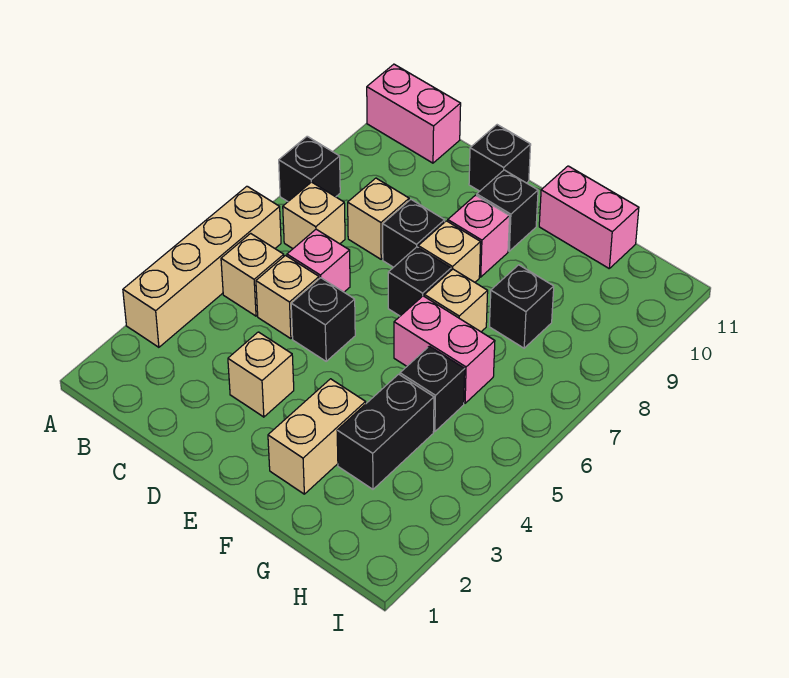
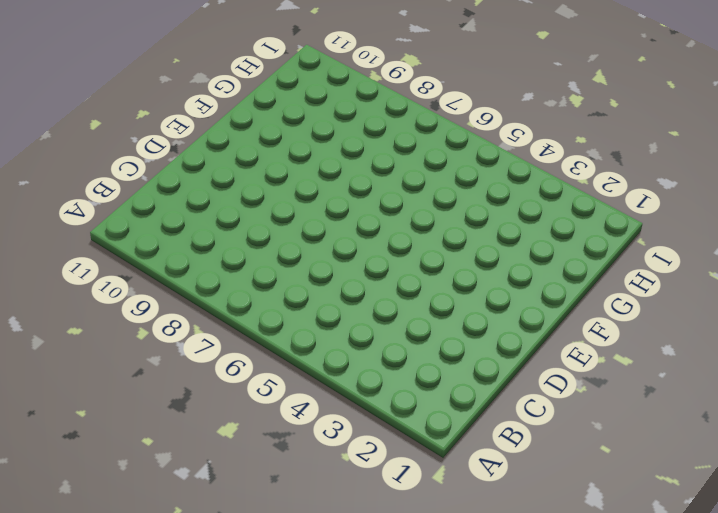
none -> tan 1x4 brick [123,186,281,347]
none -> black 1x1 brick [279,136,340,201]
none -> pink 1x2 brick [367,64,461,163]

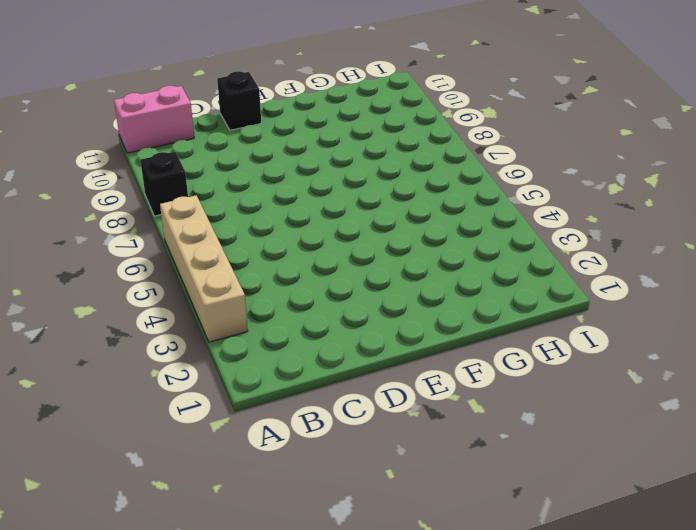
none -> tan 1x1 brick [221,233,284,316]
none -> tan 1x1 brick [283,182,345,249]
none -> tan 1x1 brick [256,256,319,339]

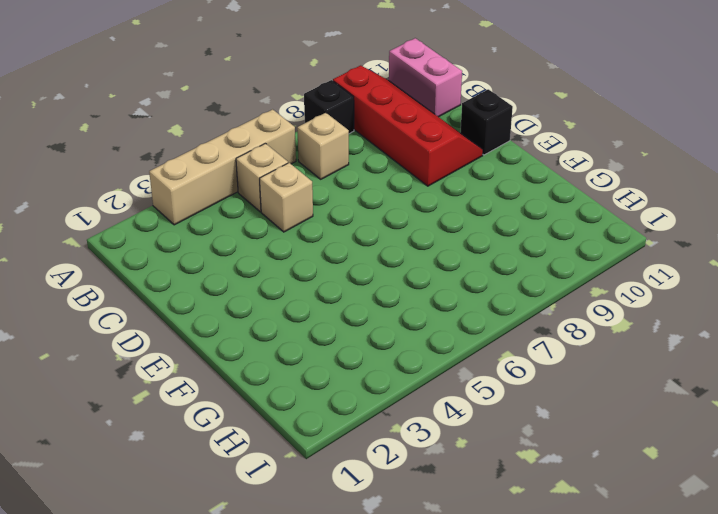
red 2x4 slope [333,65,483,186] -> none
none -> pink 1x1 brick [287,229,350,292]
none -> tan 1x1 brick [348,178,409,259]
none -> tan 1x1 brick [228,332,294,417]

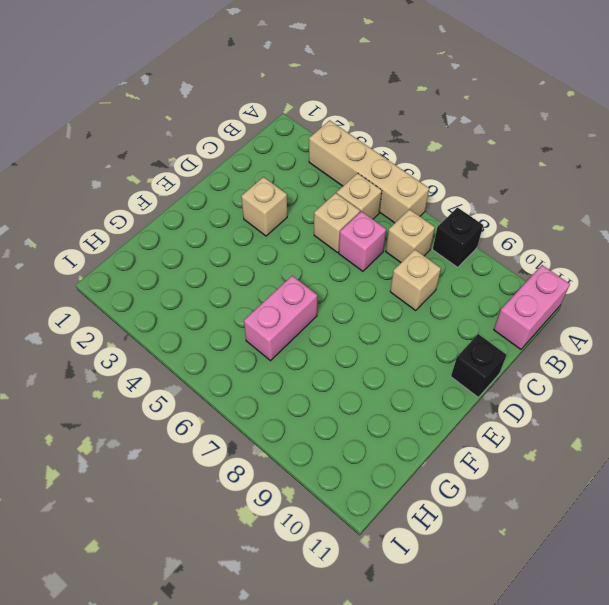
none -> black 1x1 brick [291,278,355,361]
none -> black 1x1 brick [383,200,445,267]
none -> black 1x1 brick [388,247,451,316]

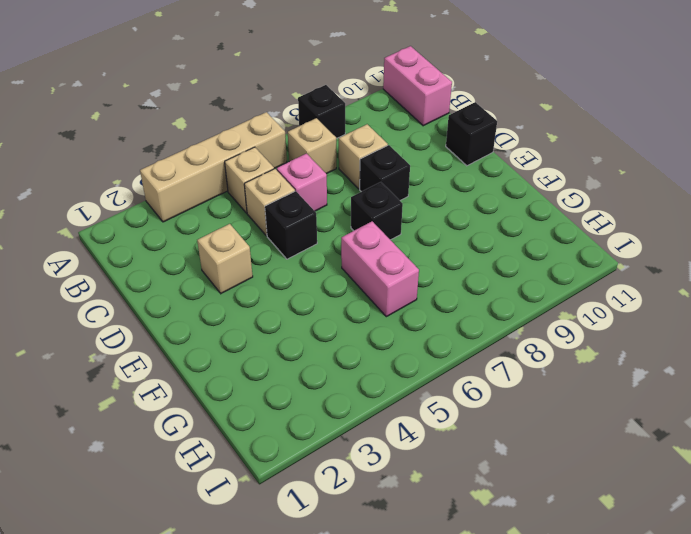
none -> tan 1x1 brick [418,221,481,282]
none -> pink 1x1 brick [448,195,510,277]
none -> black 1x1 brick [477,170,538,251]

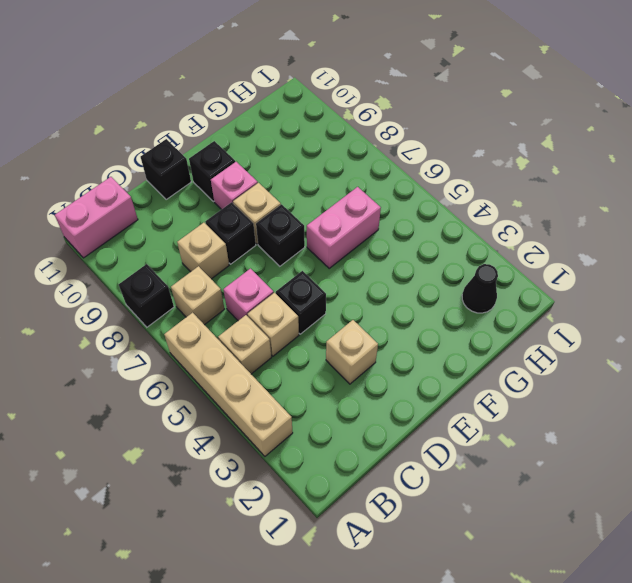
black 1x1 cone [462,264,498,313] -> none
none -> tan 1x2 brick [268,379,366,494]
none -> tan 1x1 brick [424,269,488,332]
none -> pink 1x2 brick [539,166,639,268]

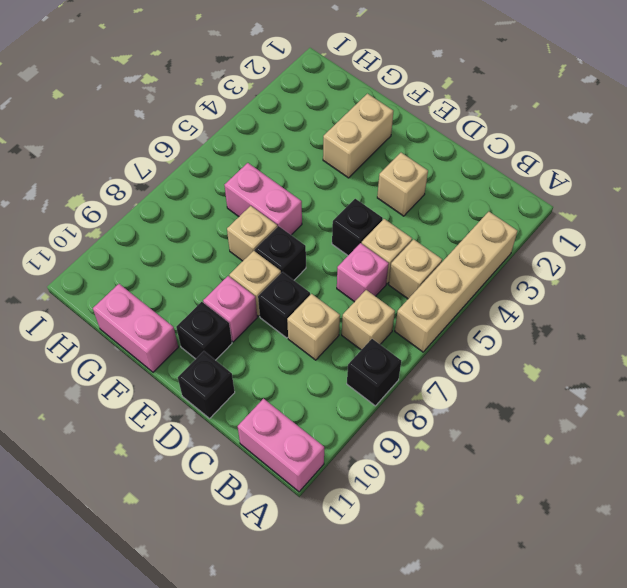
none -> black 1x2 brick [337,374,434,489]
none -> black 1x1 brick [400,346,465,432]
none -> black 1x1 brick [489,265,554,348]

